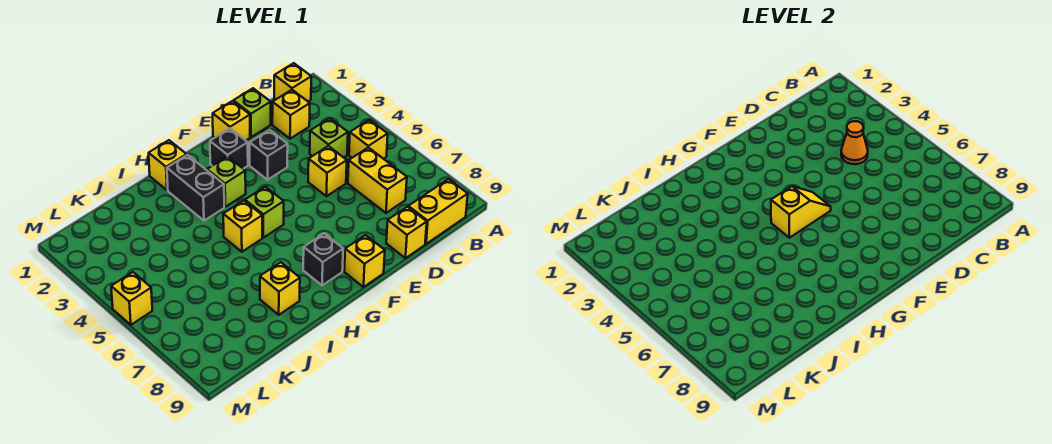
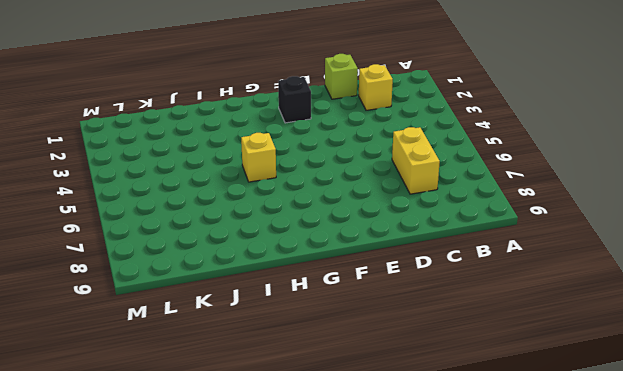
none -> yellow 1x1 brick [274,63,311,101]
none -> yellow 1x1 brick [349,120,388,159]
none -> yellow 1x2 brick [408,179,468,244]

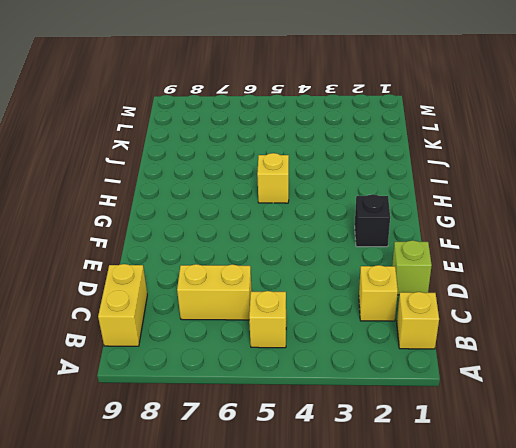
none -> lime 1x1 brick [310,118,348,157]
none -> yellow 1x1 brick [308,146,347,196]
none -> yellow 1x1 brick [386,207,427,258]

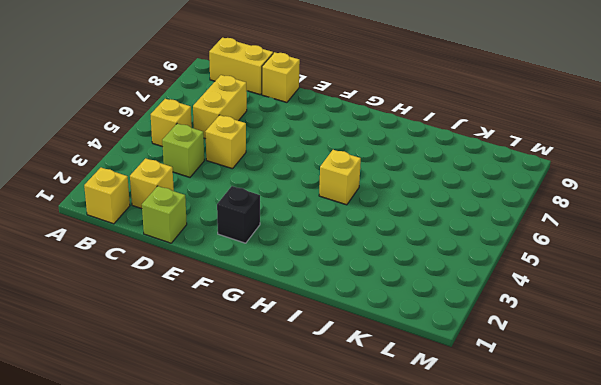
none -> yellow 1x1 brick [213,101,250,140]
none -> black 1x1 brick [250,130,288,180]
none -> yellow 1x1 brick [344,235,385,287]

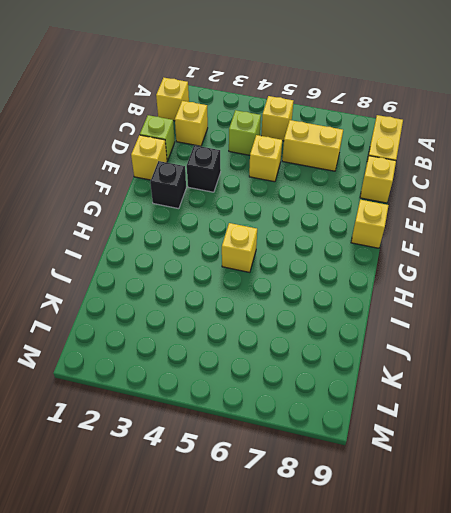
none -> lime 1x1 brick [207,156,246,207]
none -> lime 1x1 brick [245,187,284,238]
none -> black 1x1 brick [303,233,343,285]

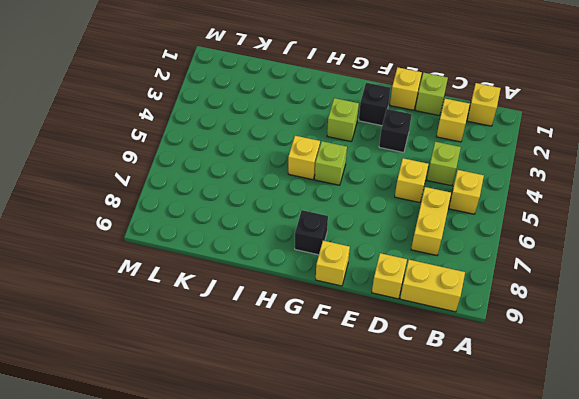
none -> yellow 1x1 brick [149,140,187,190]
none -> black 1x2 brick [167,155,224,221]
none -> yellow 1x1 brick [260,262,300,315]

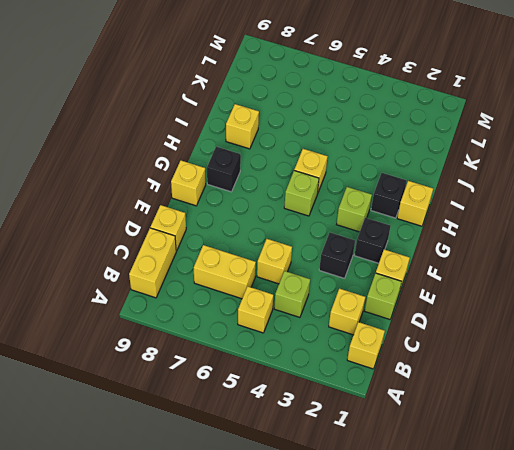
black 1x1 brick [371,173,407,218] -> black 1x2 brick [167,155,224,221]
none -> yellow 1x1 brick [111,272,152,325]
none -> orange 1x1 cone [841,121,868,164]
none -> yellow 1x2 slope [771,186,831,238]

